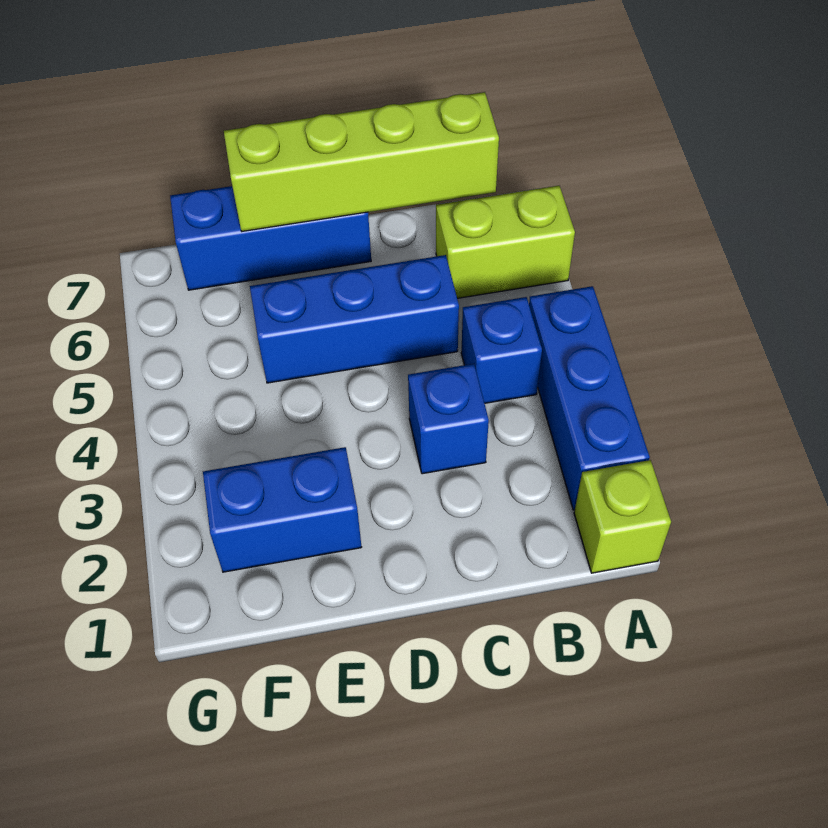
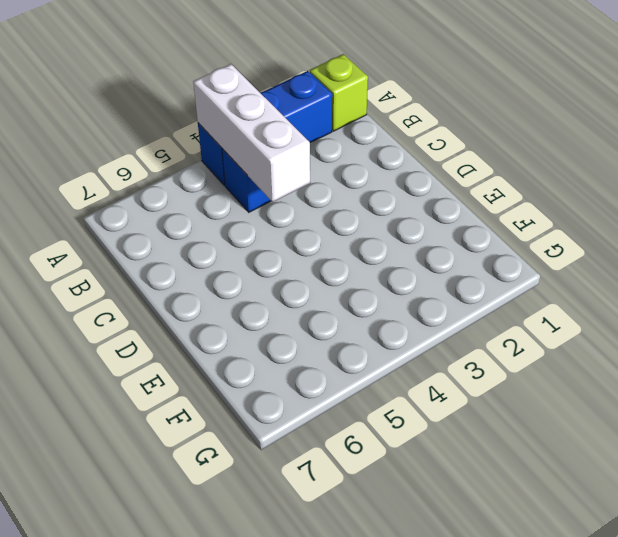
white 1x3 brick [193,64,310,202] -> none
none -> lime 1x2 brick [436,186,575,298]
none -> blue 1x1 brick [408,364,489,474]

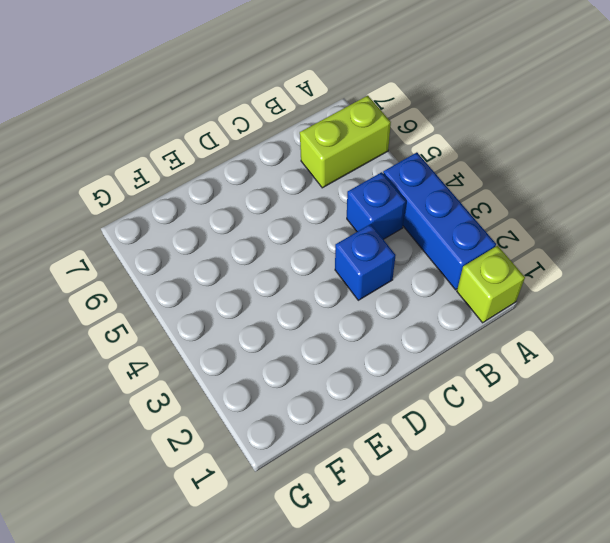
none -> blue 1x3 brick [250,255,459,383]
none -> blue 1x3 brick [170,186,371,290]

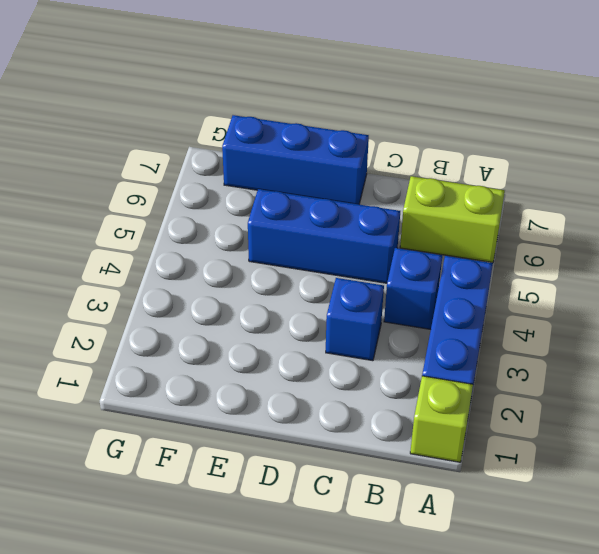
none -> blue 1x2 brick [203,447,361,572]
none -> lime 1x4 brick [224,92,499,231]

